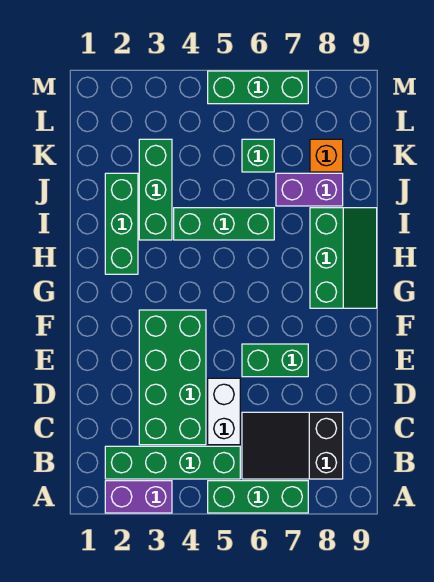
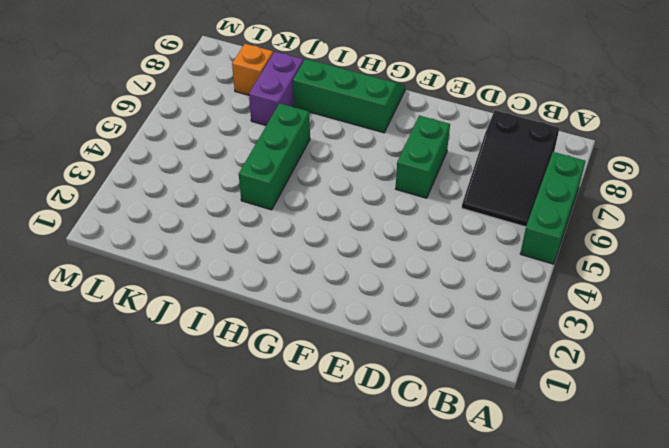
none -> purple 1x2 brick [105,481,172,513]
none -> green 1x4 brick [105,446,240,479]
none -> green 2x4 brick [139,310,206,445]

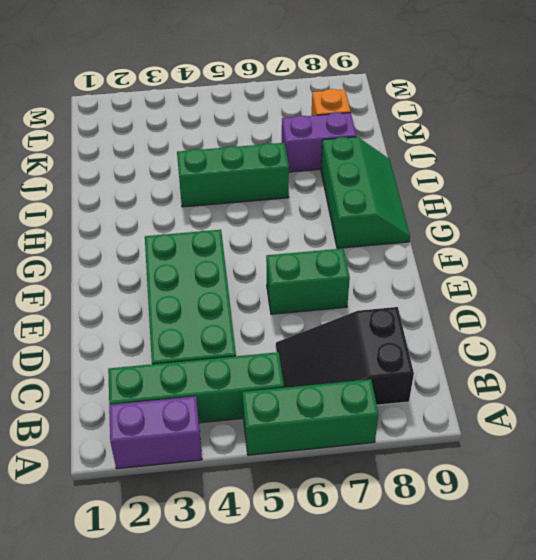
none -> white 1x2 brick [208,378,240,445]
none -> green 1x3 brick [105,173,138,274]
none -> green 1x3 brick [139,139,172,240]

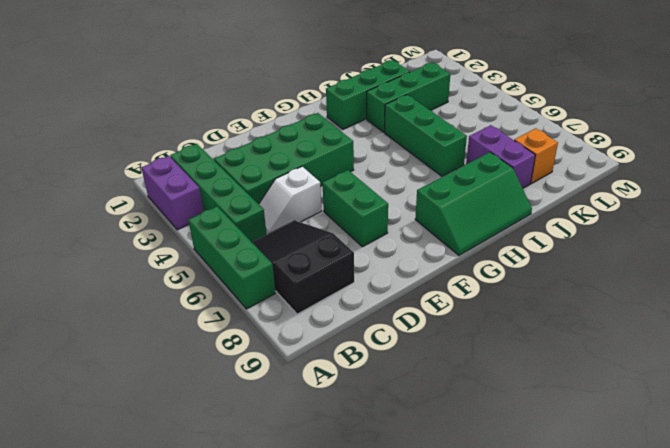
white 1x2 slope [259,167,322,234] -> white 1x2 brick [208,378,240,445]
none -> green 1x1 brick [242,139,274,172]
none -> green 1x3 brick [208,71,308,104]

